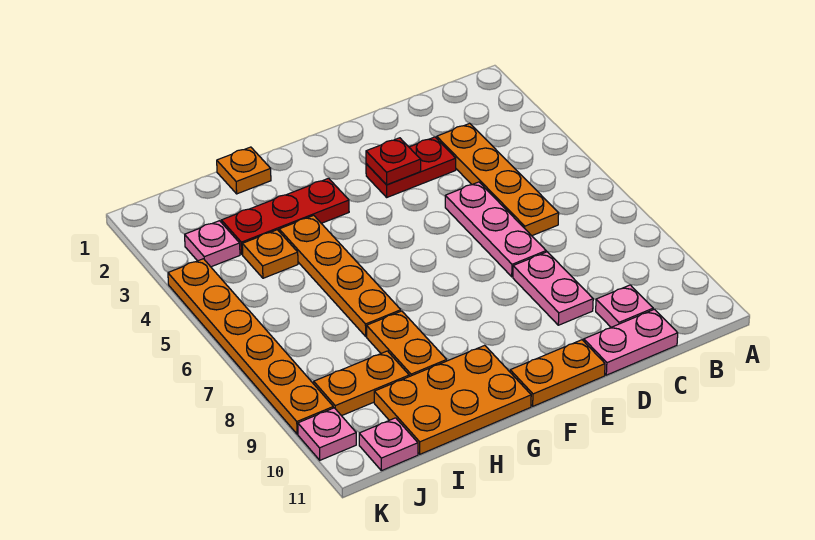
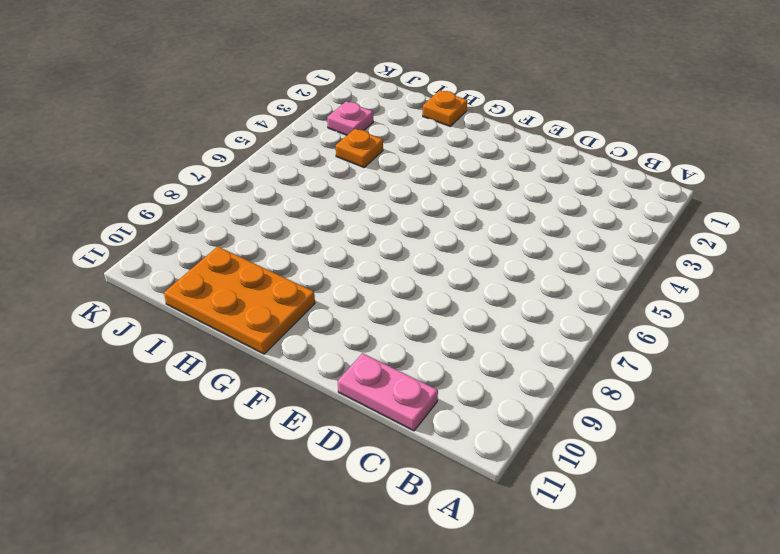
none -> orange 1x4 plate [437,123,559,236]
none -> pink 1x1 plate [596,285,653,327]
none -> red 1x2 plate [366,137,456,197]

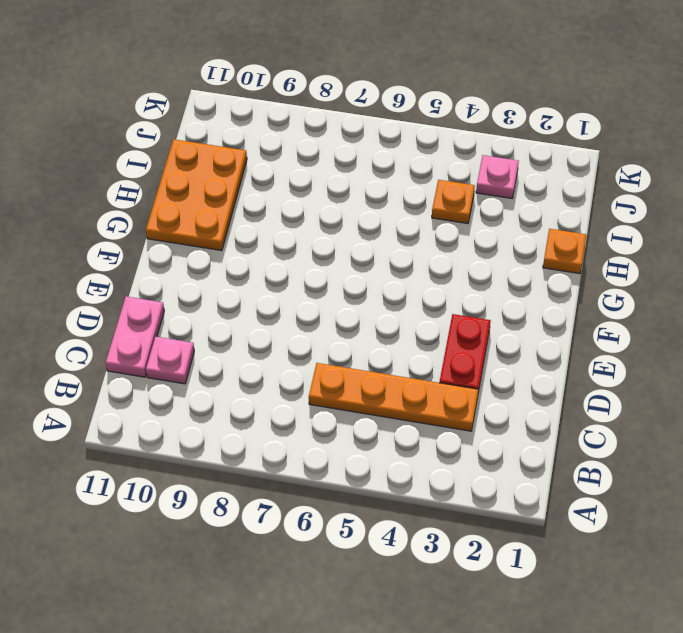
none -> pink 1x3 plate [445,182,546,277]
none -> pink 1x2 plate [513,252,593,325]
none -> orange 1x2 plate [510,340,605,406]

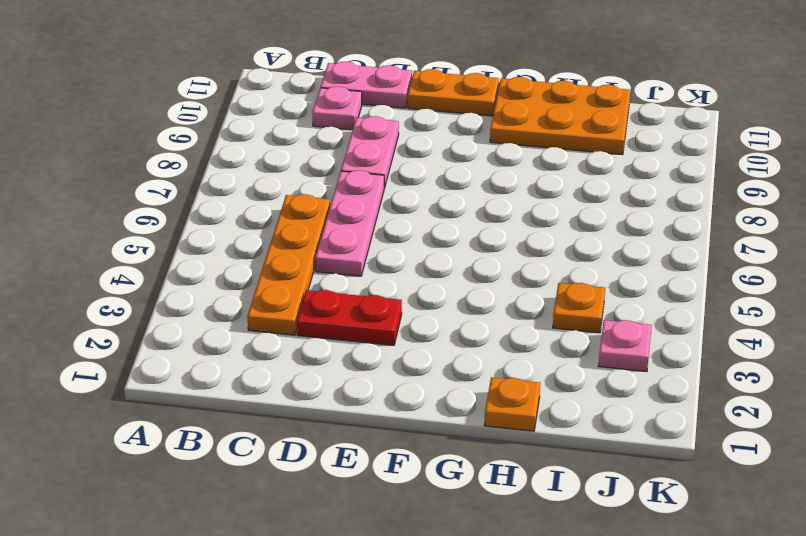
none -> red 1x3 plate [221,178,349,254]
none -> orange 1x4 plate [279,215,401,336]
none -> orange 1x2 plate [367,311,447,376]

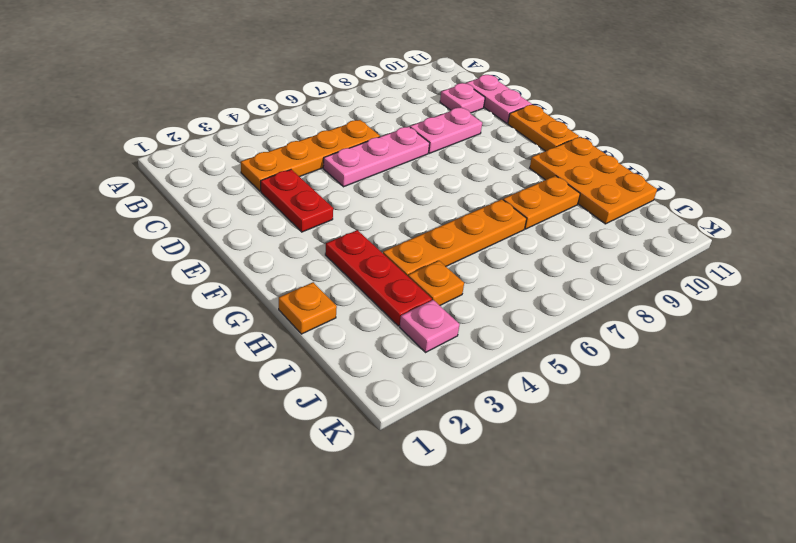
none -> orange 1x2 plate [314,351,409,416]
none -> pink 1x1 plate [359,418,418,471]
none -> orange 1x6 plate [168,259,333,434]

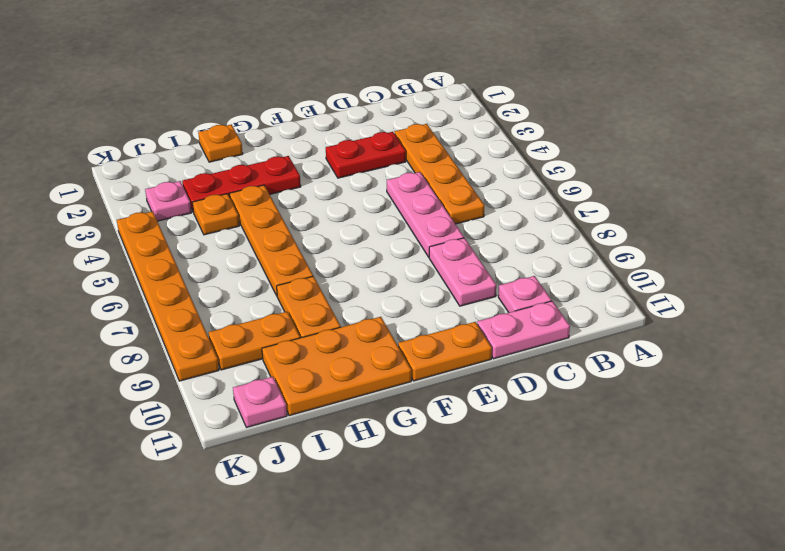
none -> pink 1x1 plate [298,408,356,460]
none -> red 1x1 plate [366,138,421,185]

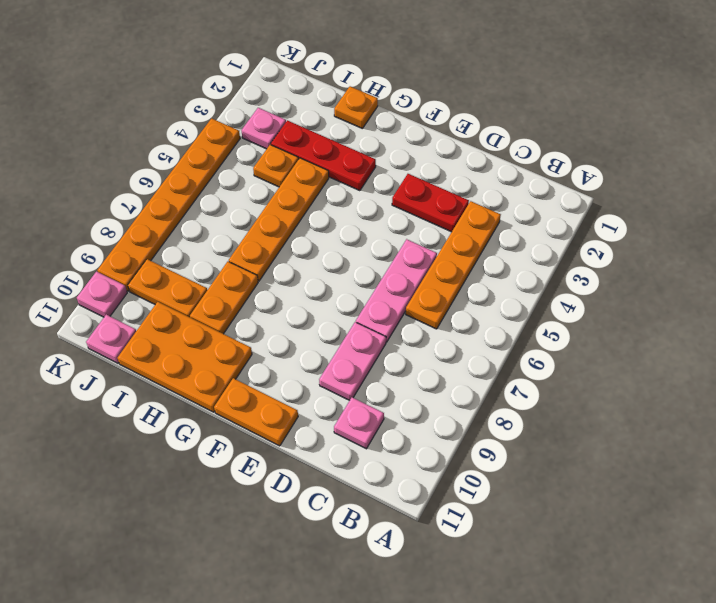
none -> pink 1x2 plate [584,309,678,375]
none -> red 1x1 plate [366,138,421,185]

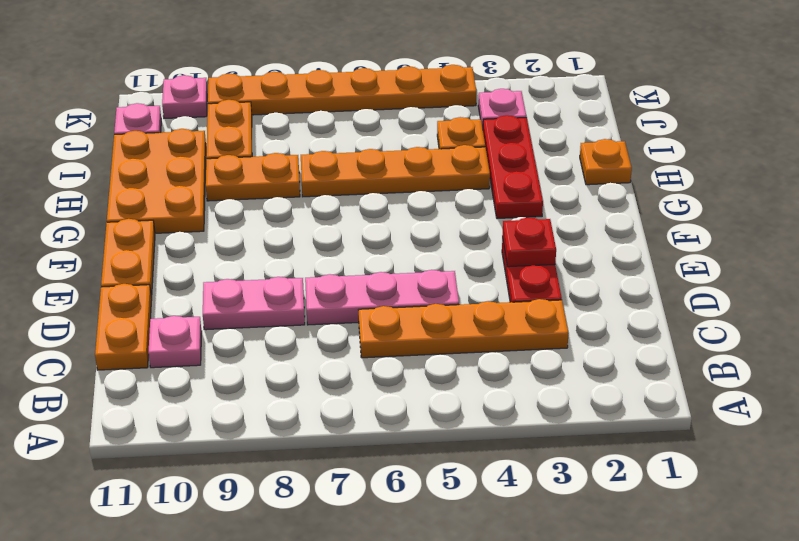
orange 1x2 plate [95,284,152,370] -> pink 1x2 plate [584,309,678,375]

